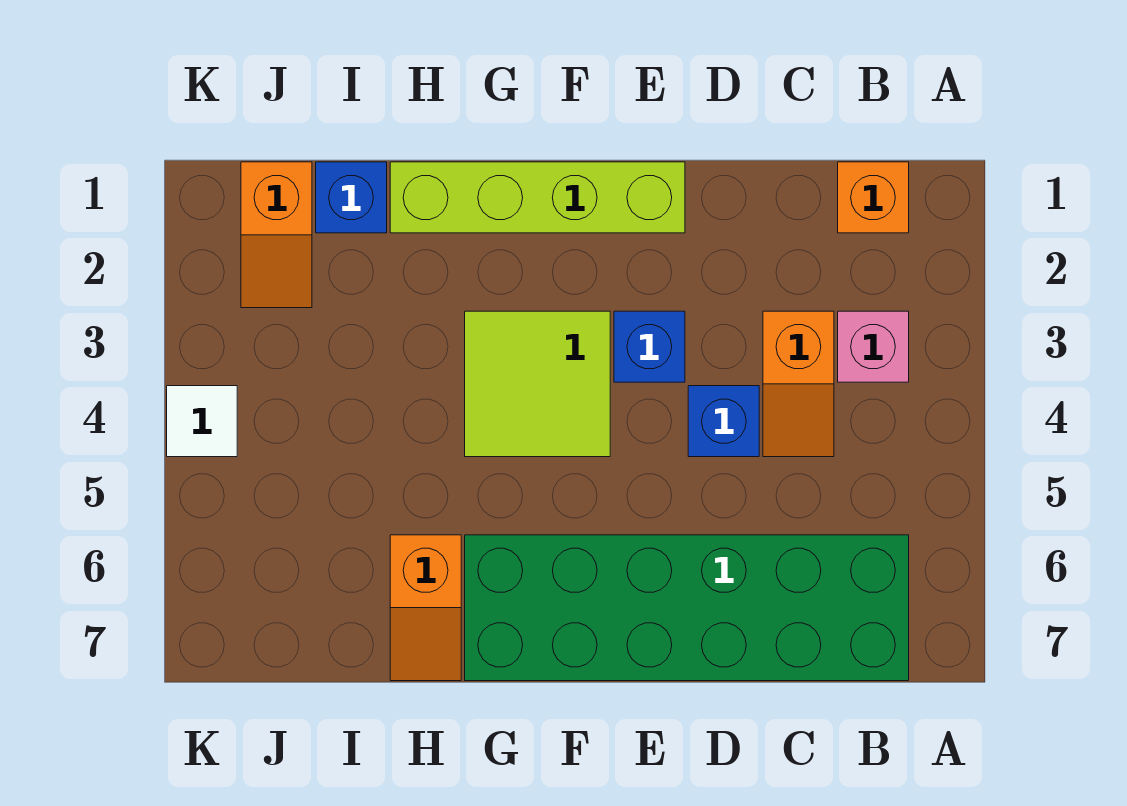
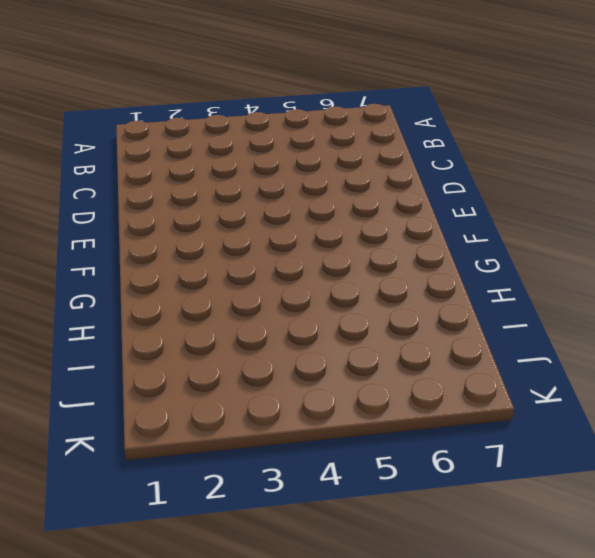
none -> orange 1x1 brick [838,162,909,233]
none -> pink 1x1 brick [838,311,909,382]
none -> green 2x6 brick [465,535,909,681]

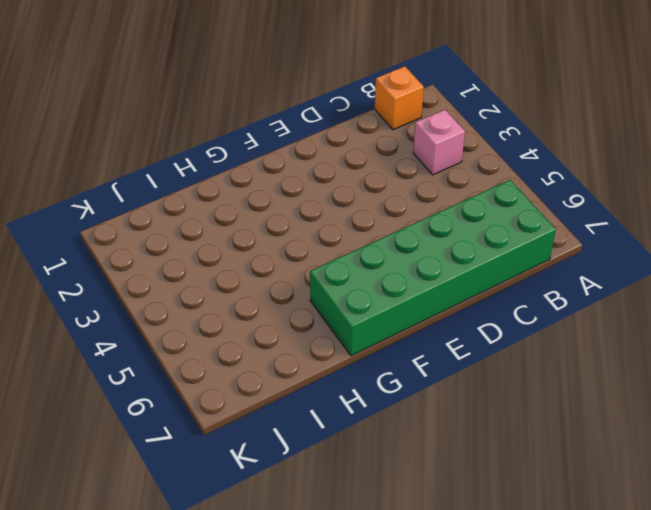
none -> orange 1x2 slope [763,311,834,457]
none -> blue 1x1 brick [688,386,759,457]
none -> lime 1x4 brick [390,162,685,233]

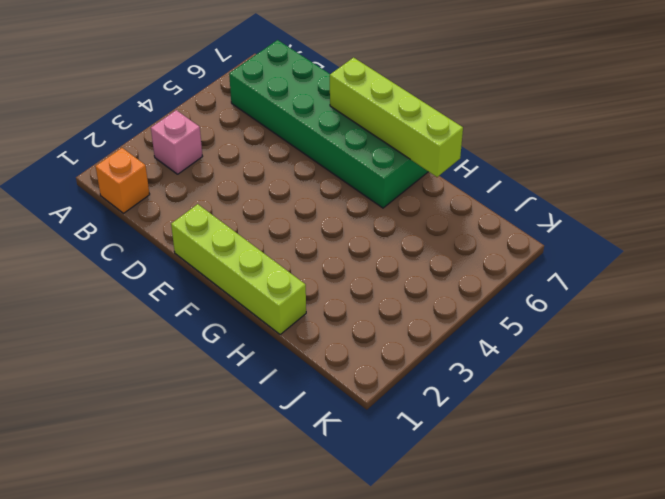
lime 1x4 brick [330,58,463,177] -> none
none -> orange 1x2 slope [763,311,834,457]
none -> blue 1x1 brick [688,386,759,457]
none -> blue 1x1 brick [614,311,685,382]

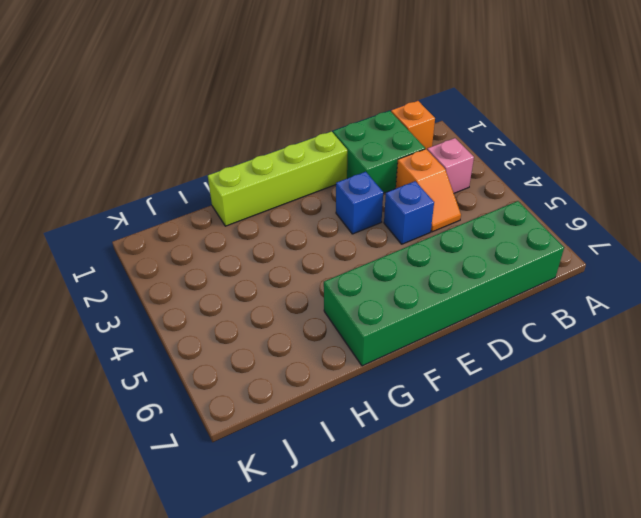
green 2x2 brick [333,111,425,193] -> none
none -> lime 2x2 tile [465,311,610,457]
none -> orange 1x2 slope [390,535,461,681]
none -> blue 1x1 brick [316,162,387,233]

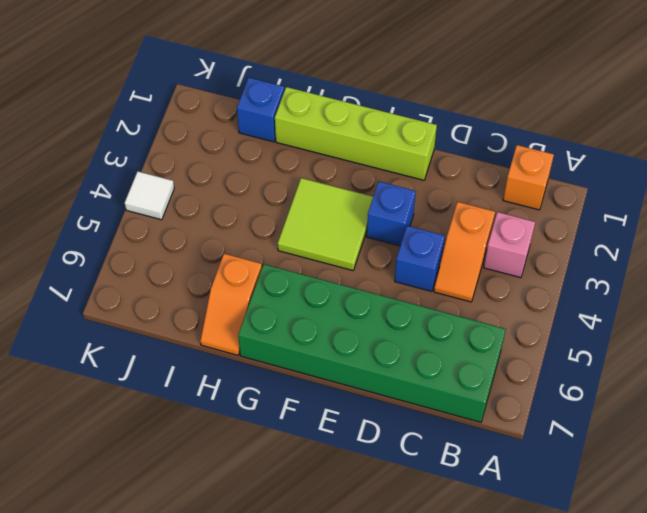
none -> orange 1x2 slope [241,162,312,308]

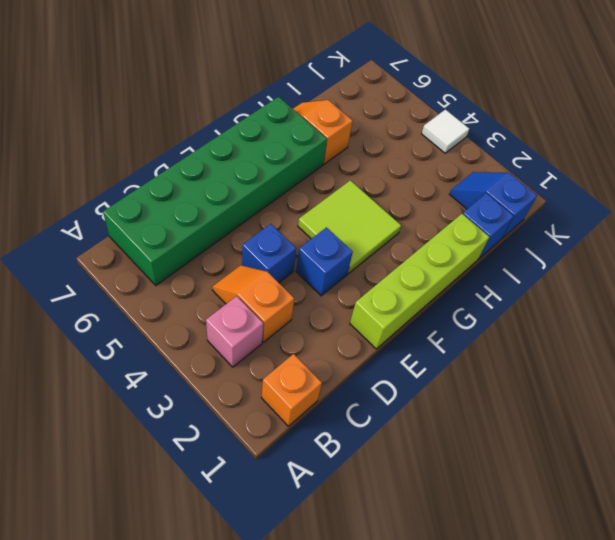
blue 1x2 slope [450,172,537,238] -> orange 1x2 slope [241,162,312,308]

